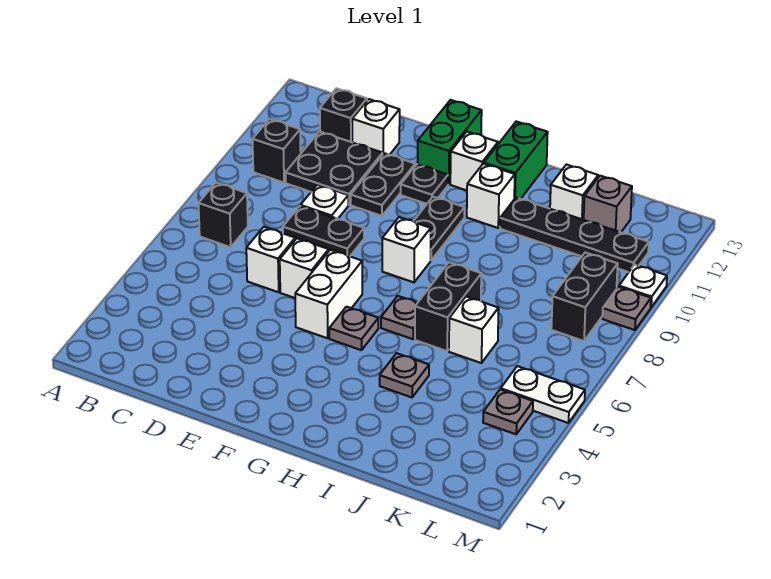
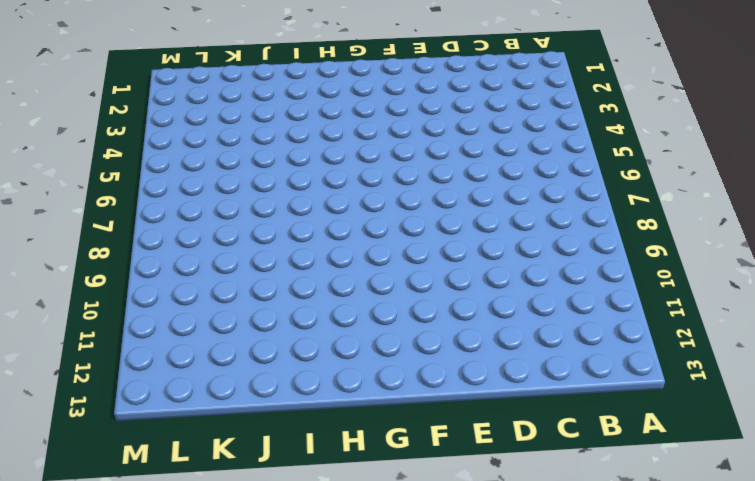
none -> black 1x1 brick [199,183,248,247]
none -> black 1x1 brick [253,119,301,183]
none -> black 2x2 plate [285,132,383,205]
none -> black 1x1 brick [320,88,367,142]

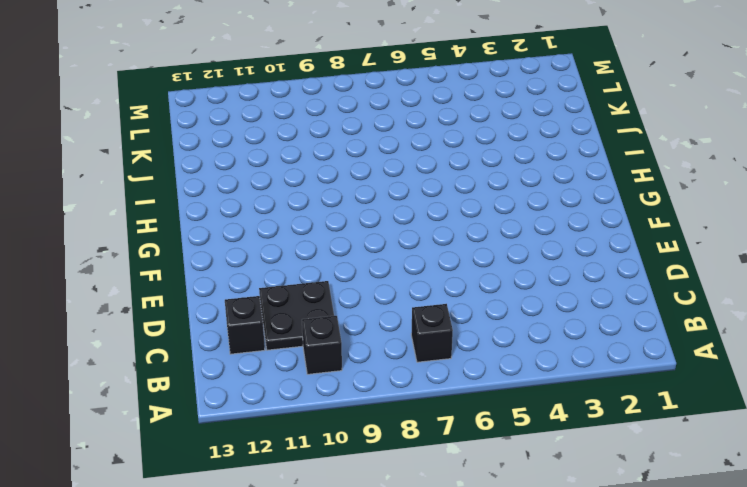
none -> white 1x1 brick [246,227,295,292]
none -> black 1x2 plate [283,206,364,256]
none -> white 1x1 plate [301,185,348,219]
none -> white 1x1 brick [352,99,400,155]

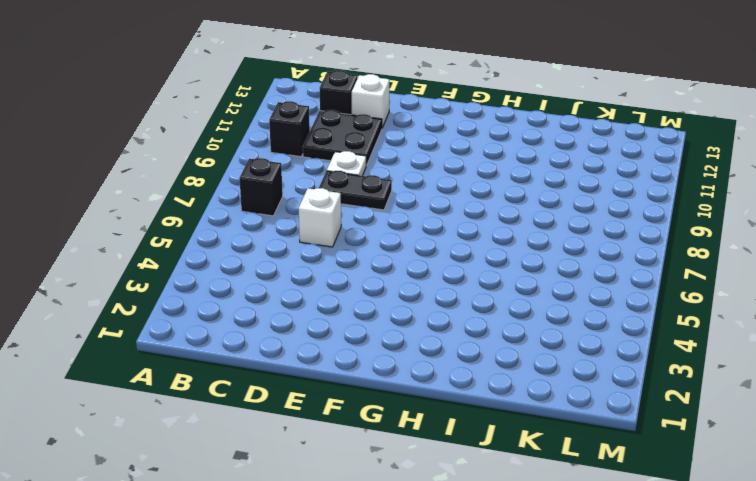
none -> white 1x1 brick [280,238,329,298]
none -> black 1x2 plate [351,153,415,216]
none -> white 1x2 brick [295,250,362,338]
none -> black 1x1 plate [401,164,448,204]

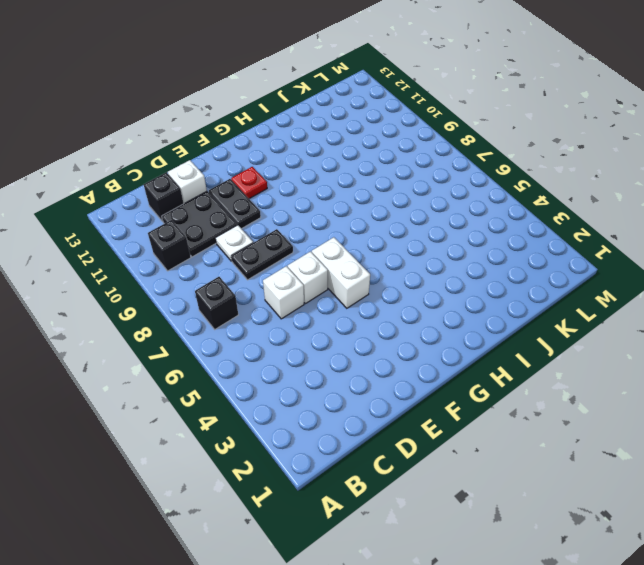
red 1x1 plate [231,167,267,199] -> black 1x1 plate [401,164,448,204]
none -> green 1x2 brick [418,100,482,184]
none -> grey 1x1 plate [329,307,378,350]
none -> white 1x1 brick [382,217,431,282]
none -> black 1x2 plate [414,197,464,260]

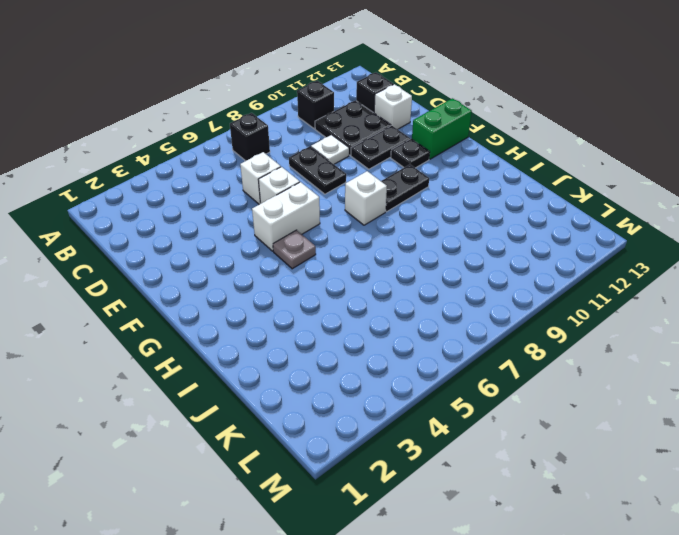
none -> white 1x1 brick [450,132,498,190]
none -> grey 1x1 plate [381,296,417,339]
none -> white 1x1 brick [467,164,515,228]
none -> green 1x2 brick [484,121,548,199]

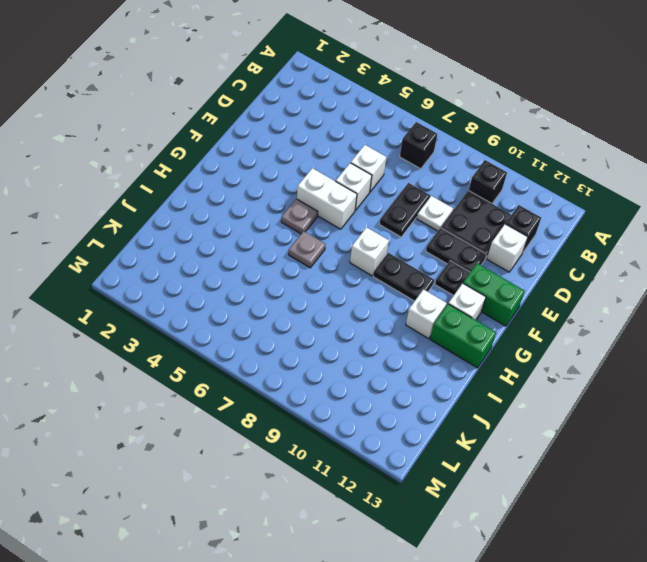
none -> grey 1x1 plate [380,353,429,397]
none -> black 1x2 brick [415,262,481,351]
none -> black 1x4 plate [500,197,649,272]
none -> white 1x1 brick [449,297,499,363]

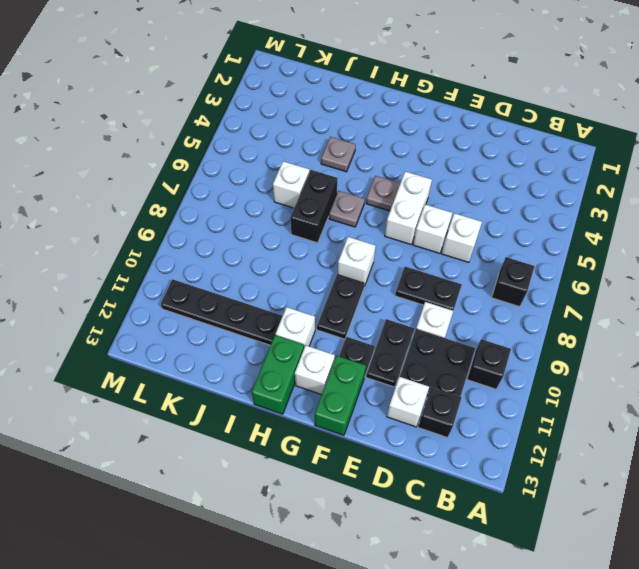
none -> white 1x1 brick [550,165,598,220]
none -> grey 1x1 brick [584,176,632,232]
none -> grey 1x1 plate [483,389,533,434]
none -> white 1x2 plate [501,366,585,423]

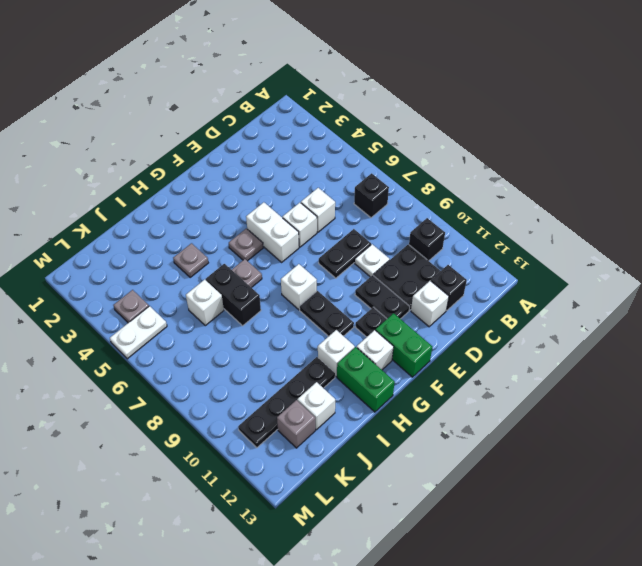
none -> black 1x2 brick [551,253,618,341]
none -> grey 1x1 plate [602,287,651,330]
none -> white 1x1 plate [619,265,667,307]

